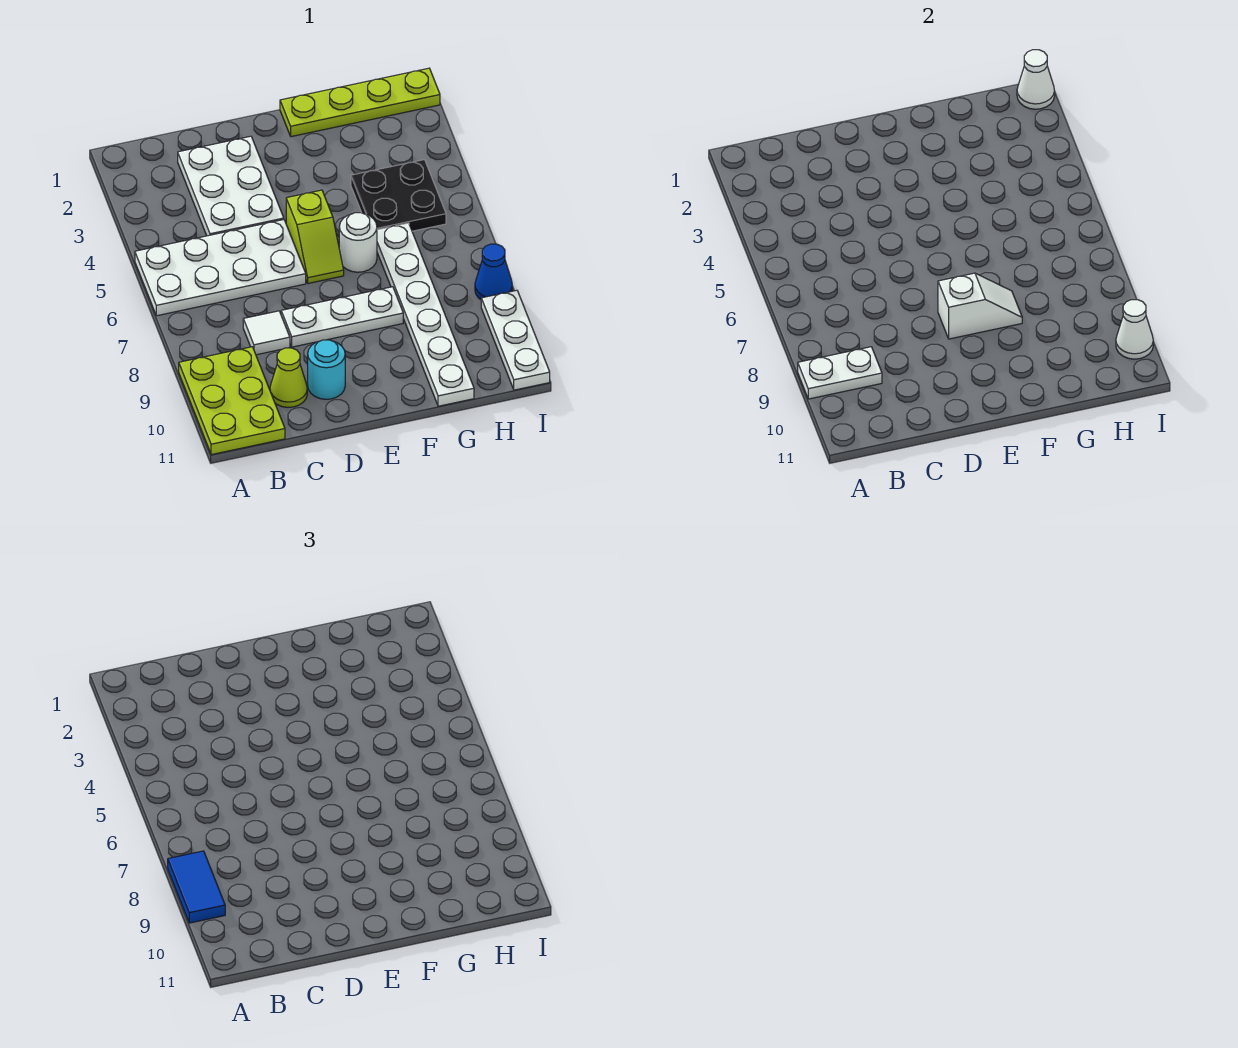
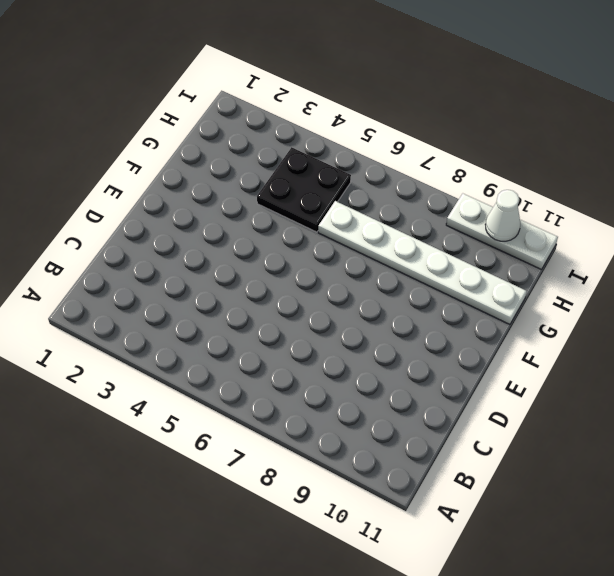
none -> white 2x4 plate [135,220,306,316]
none -> lime 2x3 plate [179,347,285,455]
none -> white 2x3 plate [178,136,284,236]

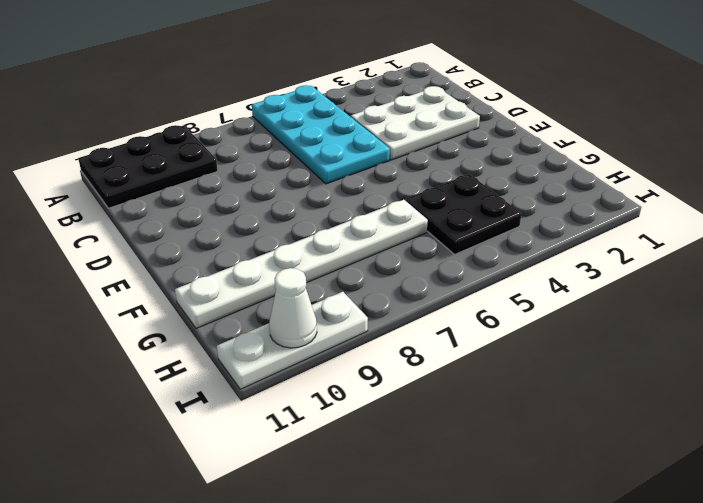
cyan 2x4 plate [252,85,390,184] -> white 2x4 plate [135,220,306,316]
black 2x3 plate [78,125,218,208] -> lime 2x3 plate [179,347,285,455]
none -> white 1x1 tile [243,311,290,355]
none -> lime 1x1 cone [270,348,307,407]
none -> white 1x3 plate [281,287,403,347]

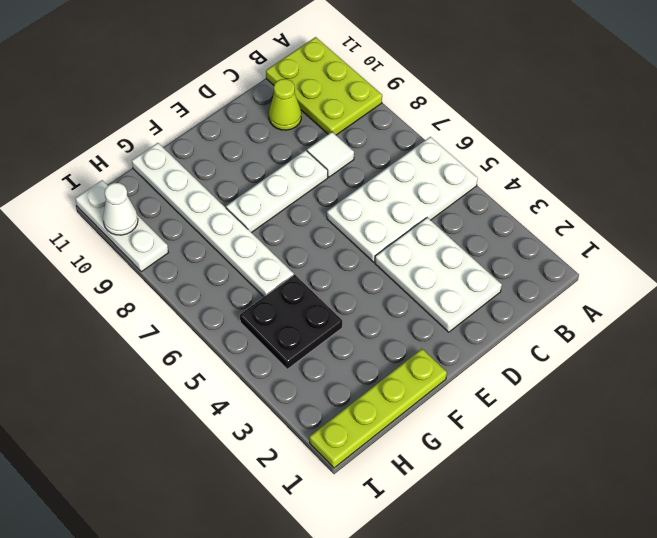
none -> cyan 1x1 round brick [308,340,345,399]
none -> lime 1x2 slope [286,190,344,283]
none -> white 1x1 round brick [339,213,377,272]

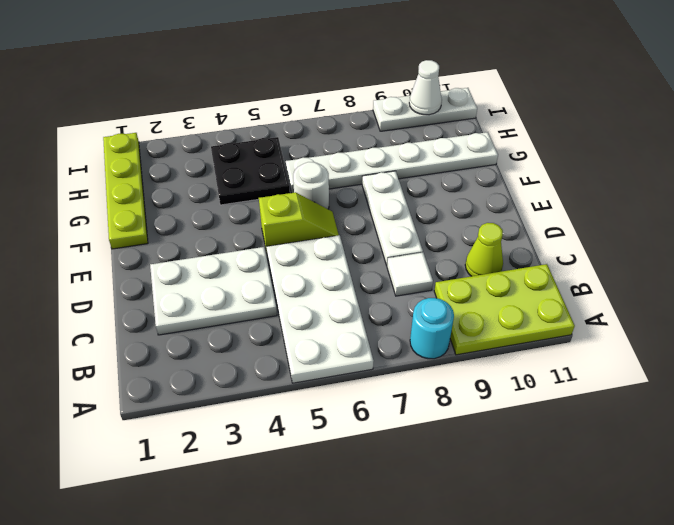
cyan 1x1 round brick [410,298,454,359] -> cyan 1x1 round brick moved to [308,340,345,399]
none -> blue 1x1 cone [475,244,512,299]
none -> white 1x2 plate [798,347,882,399]
none -> white 1x2 slope [938,273,1022,339]

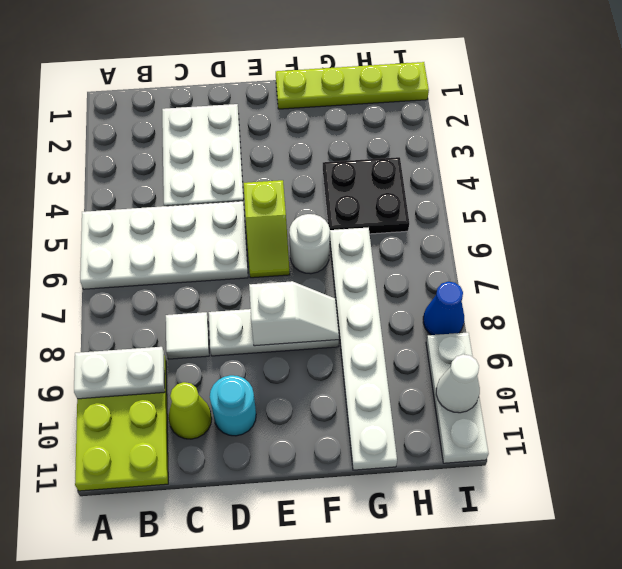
none -> white 1x1 cone [1017,50,1055,109]
none -> blue 1x2 tile [168,851,225,923]

